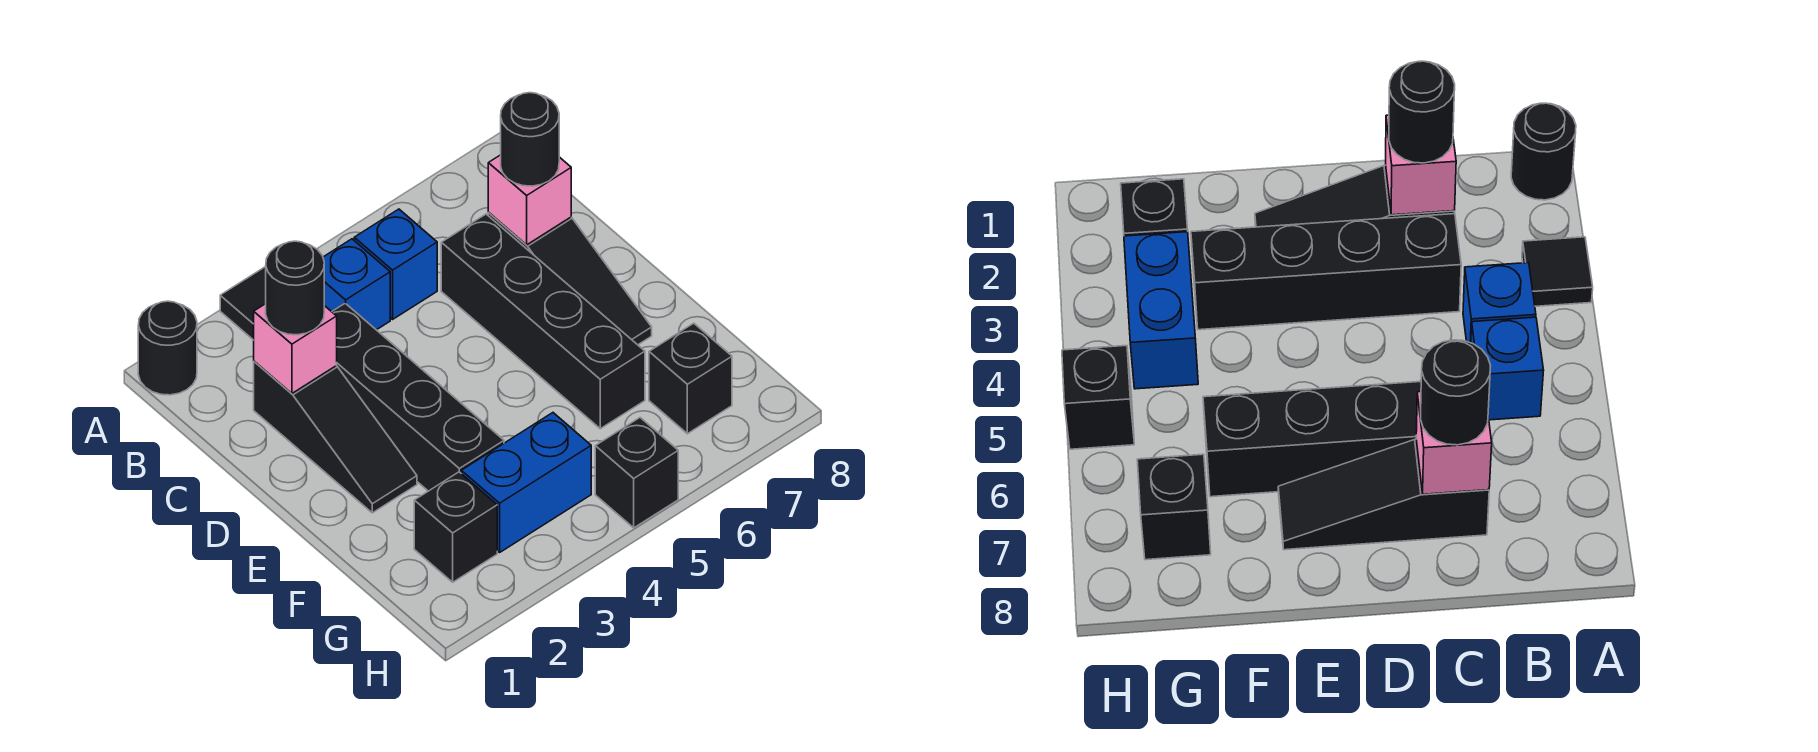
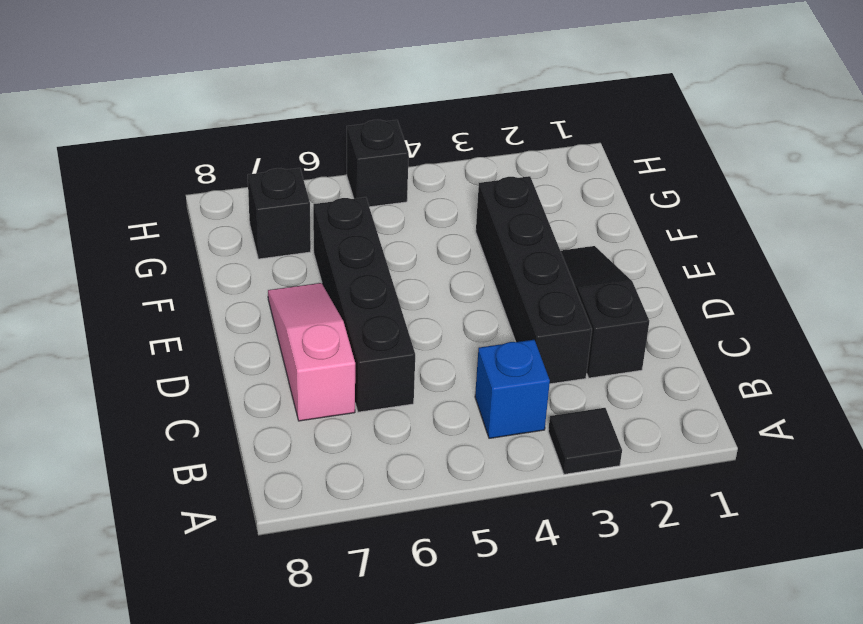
pink 1x3 slope [268,283,355,421] -> black 1x3 slope [488,213,652,345]
none -> black 1x1 round brick [138,301,197,395]
none -> blue 1x1 brick [354,209,437,319]
none -> black 1x1 brick [414,472,497,582]

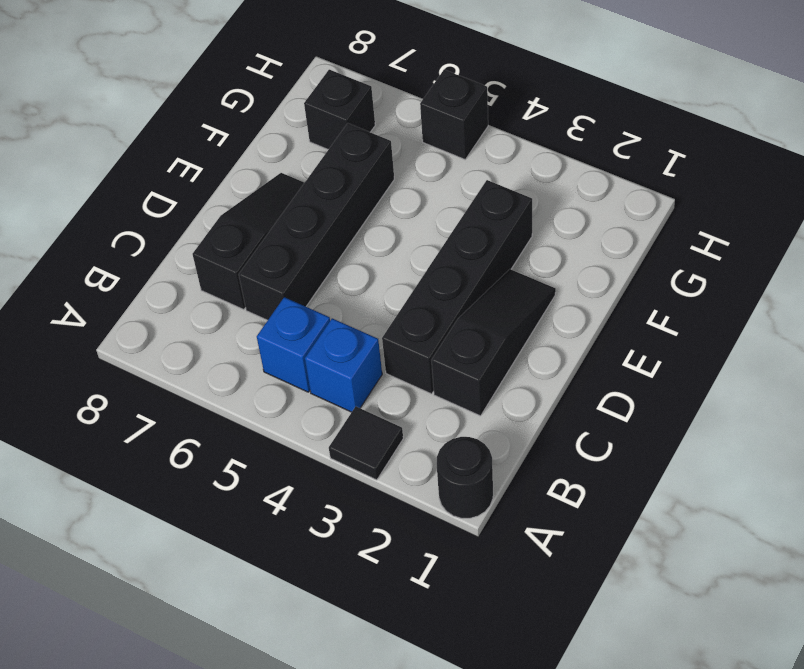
none -> black 1x1 brick [414,472,497,582]
none -> blue 1x2 brick [461,413,591,552]
none -> pink 1x1 brick [254,304,337,393]

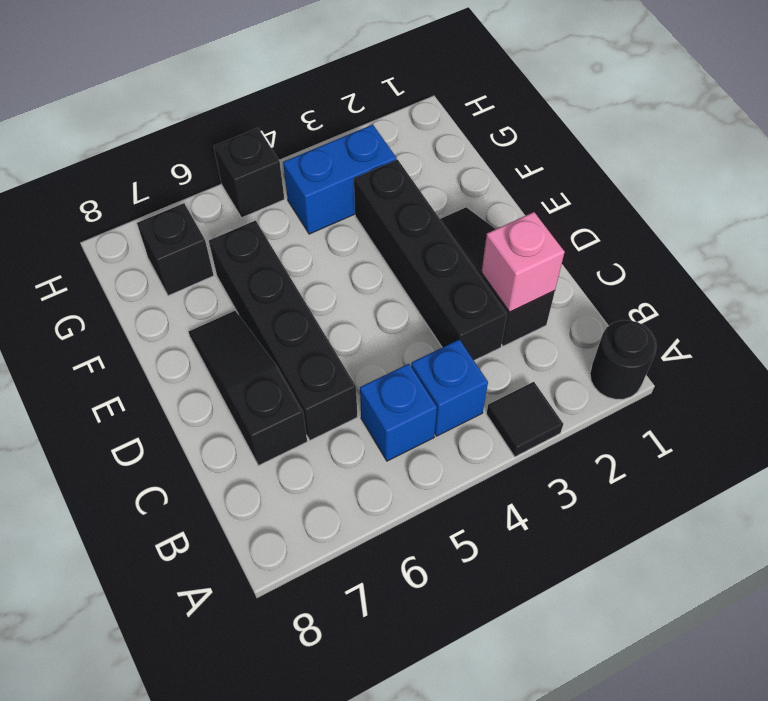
none -> black 1x1 brick [414,472,497,582]
none -> pink 1x1 brick [488,155,571,245]
none -> black 1x1 round brick [266,241,324,335]

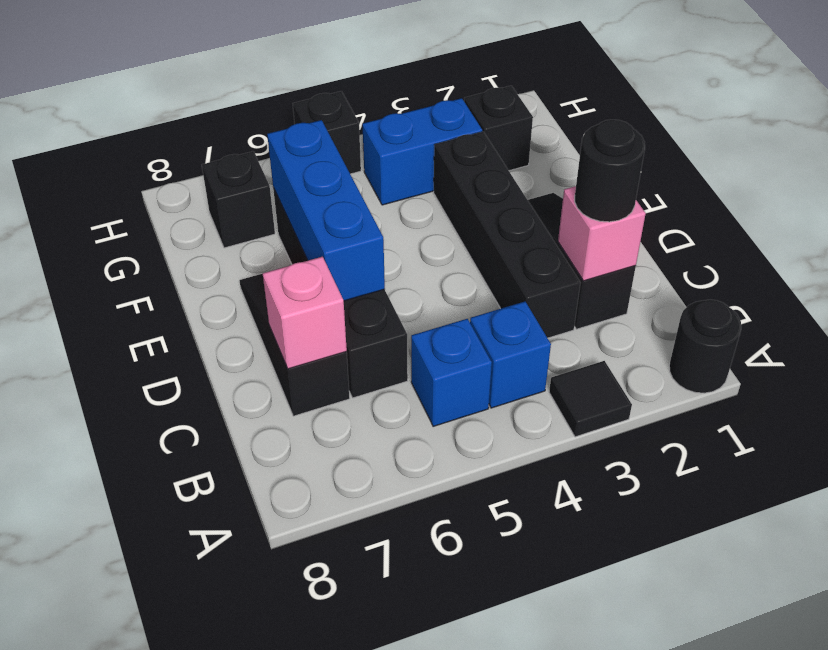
blue 1x3 brick [267,120,385,301] -> none
none -> black 1x1 round brick [501,93,559,186]

